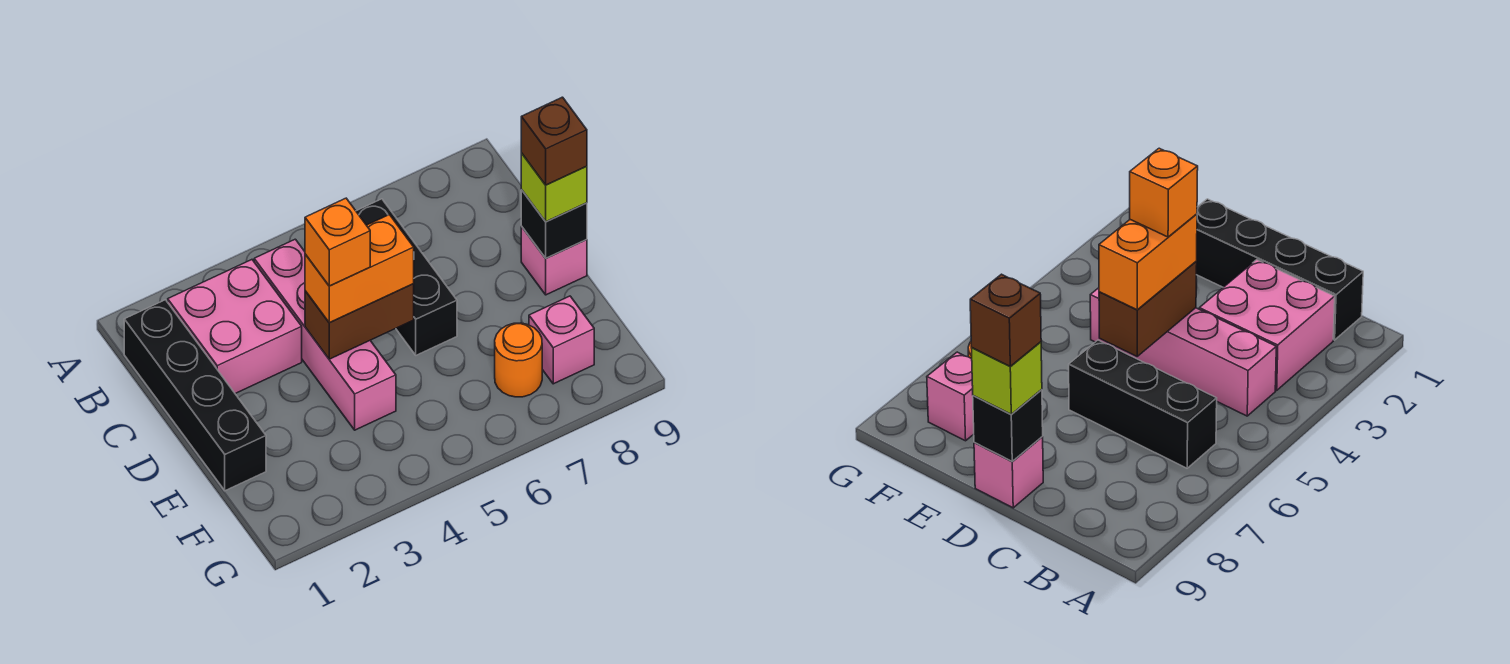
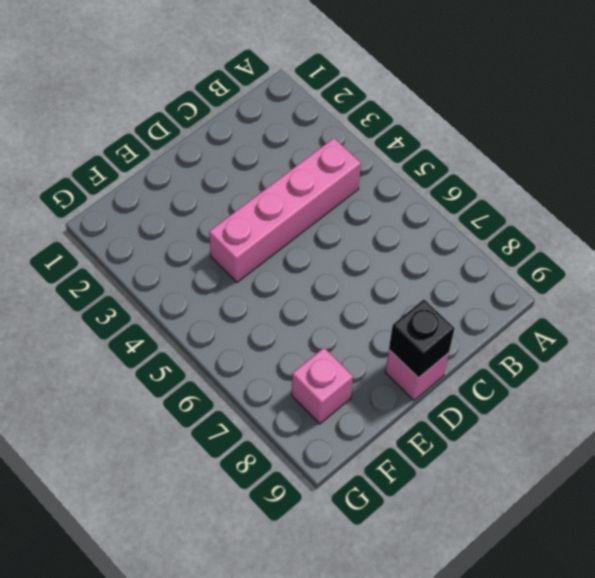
none -> black 1x4 brick [124,300,266,491]
none -> pink 2x2 brick [168,260,302,394]
none -> black 1x3 brick [356,199,457,355]

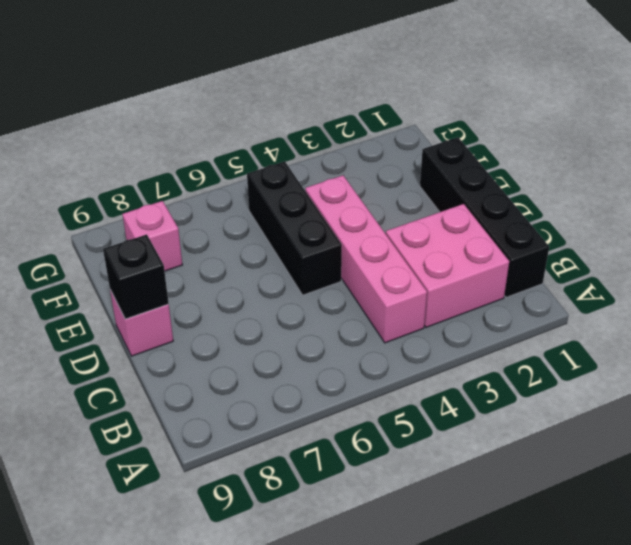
black 1x3 brick [247,161,342,295] -> black 1x3 brick moved to [356,199,457,355]
none -> orange 1x1 round brick [495,323,542,397]
none -> brown 1x2 brick [305,284,414,359]
none -> orange 1x2 brick [305,215,414,323]

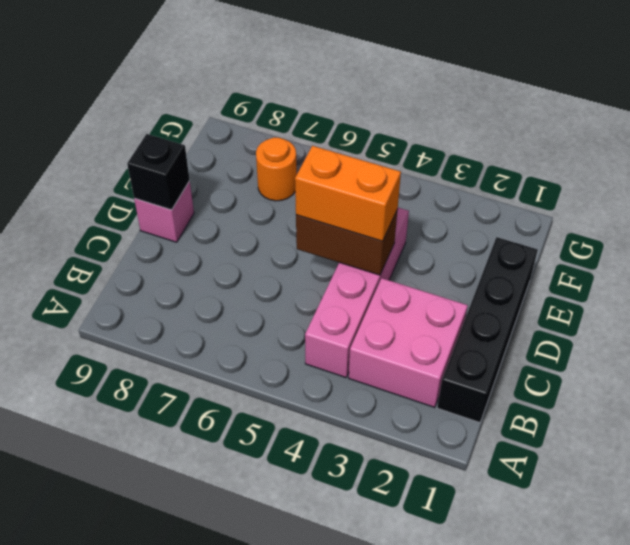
none -> black 1x3 brick [356,199,457,355]
none -> pink 1x1 brick [529,296,594,384]
none -> lime 1x1 brick [521,153,587,222]

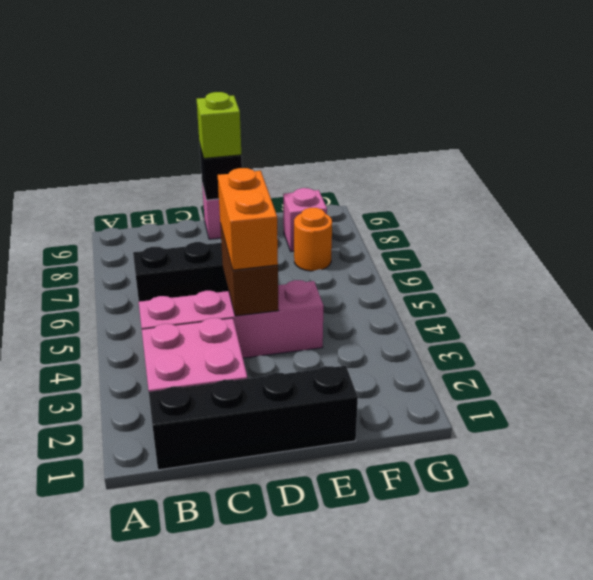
none -> orange 1x1 brick [305,198,370,286]
none -> brown 1x1 brick [521,97,587,185]

